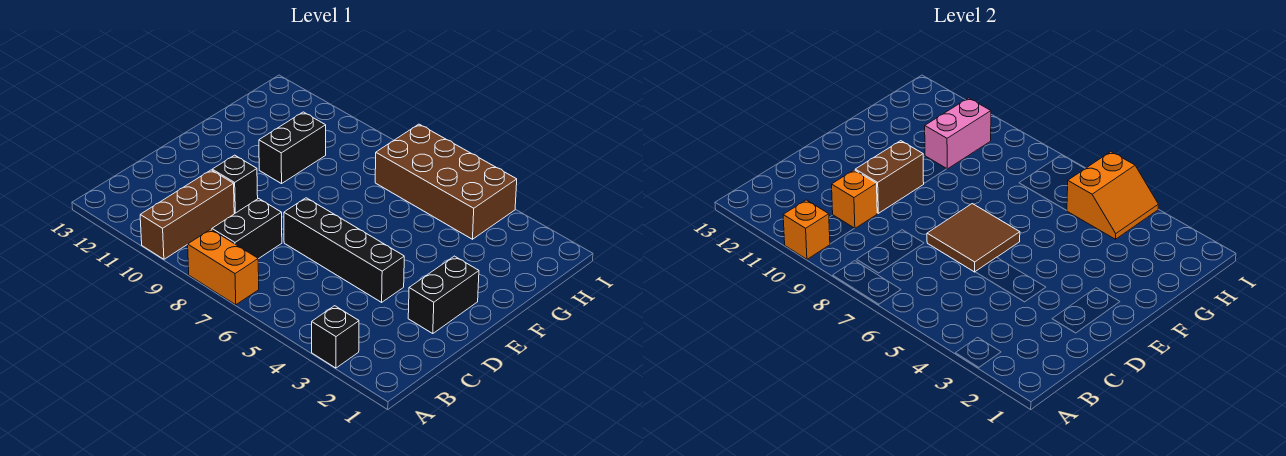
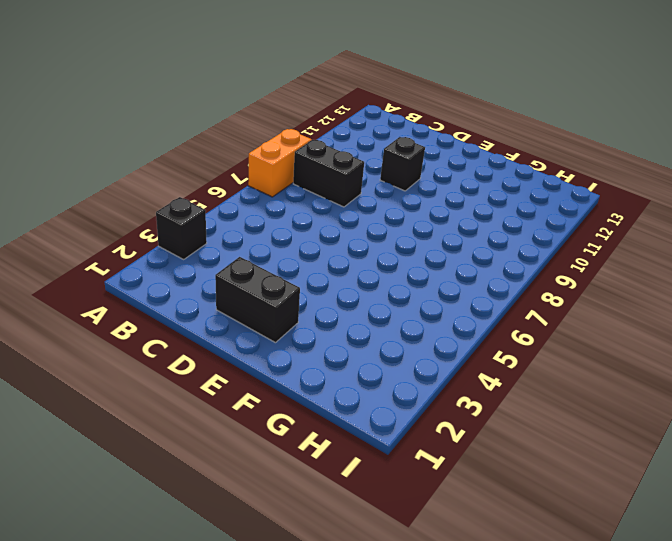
none -> brown 1x3 brick [140,170,234,259]
none -> black 1x4 brick [284,198,404,302]
none -> black 1x2 brick [259,112,326,184]

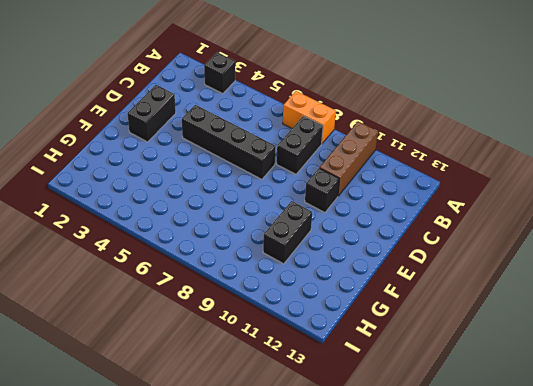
none -> brown 2x4 brick [375,124,517,239]
none -> orange 1x1 brick [783,200,830,259]
none -> orange 1x1 brick [832,170,877,229]

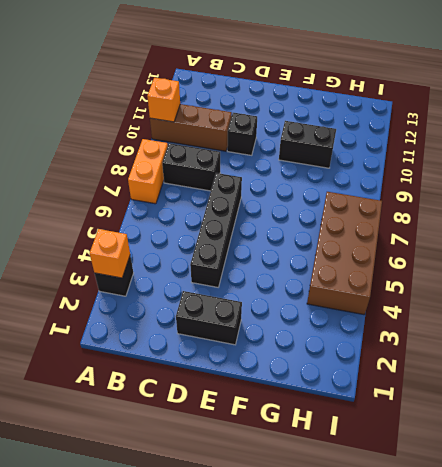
orange 1x1 brick [90,229,130,278] -> orange 1x1 brick moved to [832,170,877,229]
none -> brown 2x2 tile [927,204,1020,272]
none -> brown 1x2 brick [855,141,924,213]
none -> pink 1x2 brick [925,98,991,169]

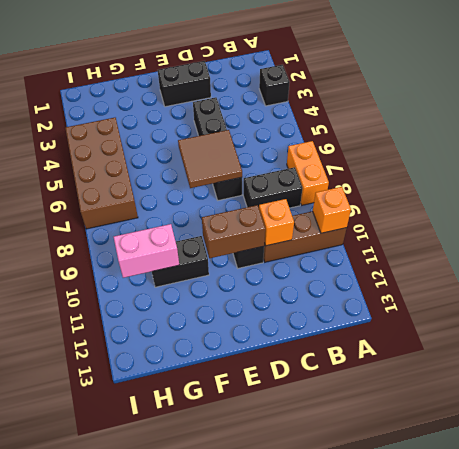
none -> orange 2x2 slope [1067,152,1158,239]

